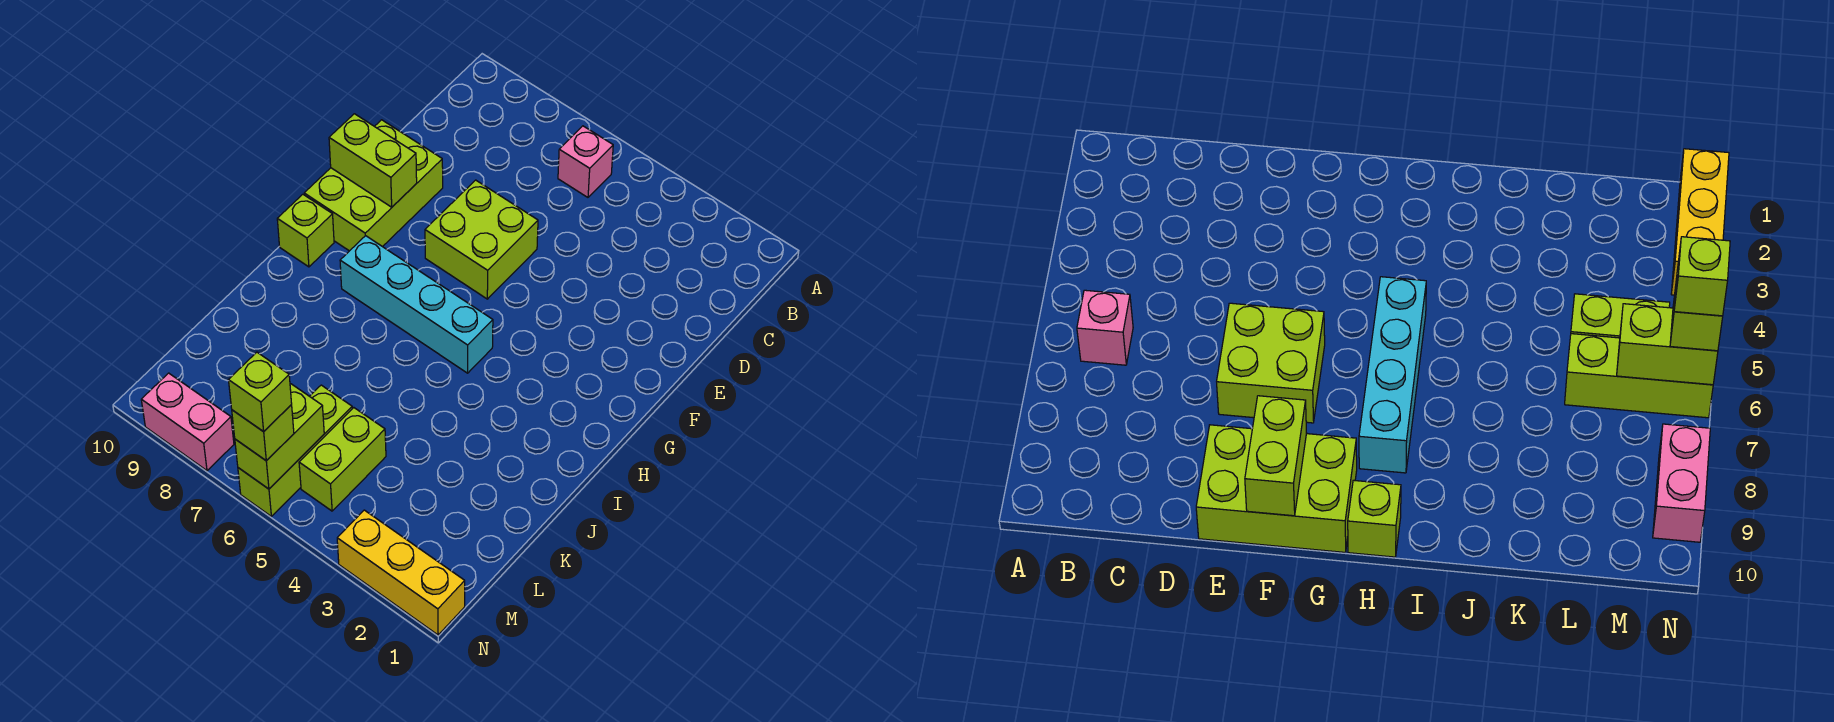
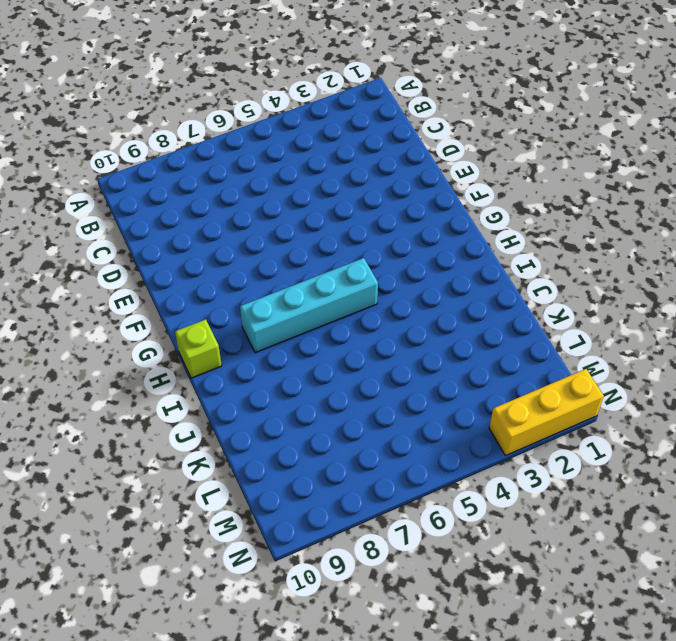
none -> pink 1x1 brick [558,126,613,197]
none -> lime 2x2 brick [425,180,538,299]
none -> lime 2x3 brick [304,120,443,251]

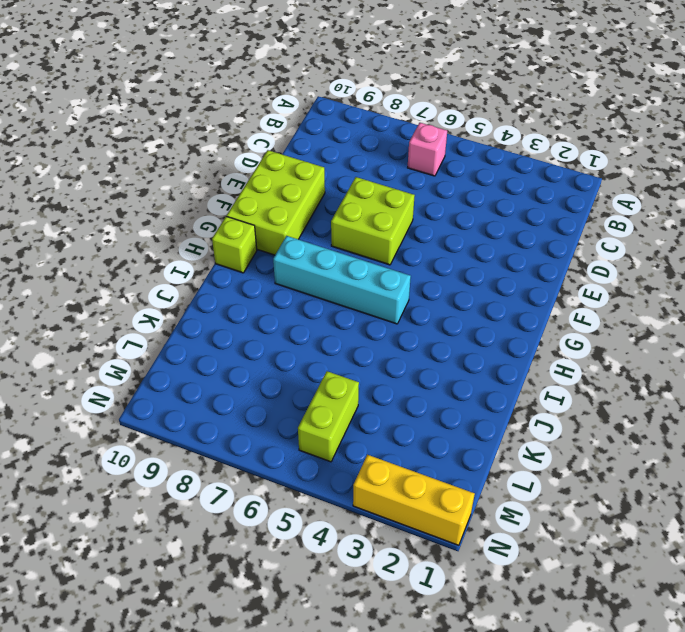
none -> lime 1x3 brick [238,385,352,516]
none -> pink 1x2 brick [141,373,234,471]
none -> lime 1x2 brick [329,114,417,207]

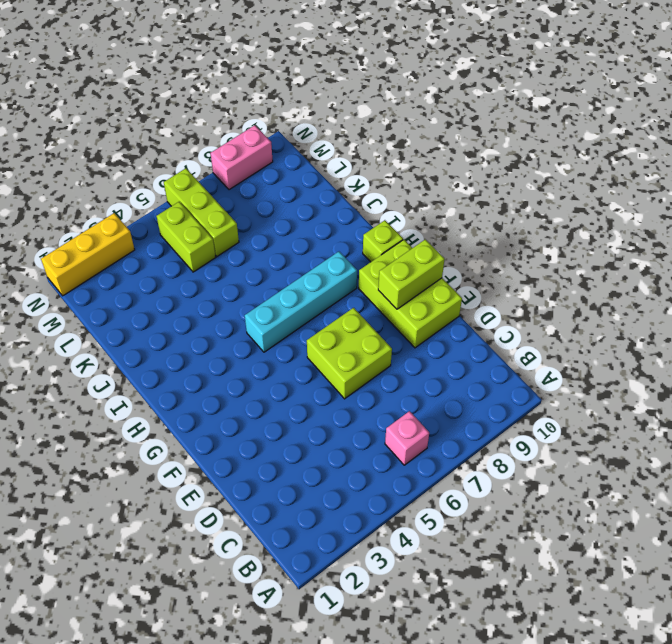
none -> lime 1x2 brick [235,384,324,489]
none -> lime 1x1 brick [232,405,294,461]
none -> lime 1x1 brick [229,352,292,432]

